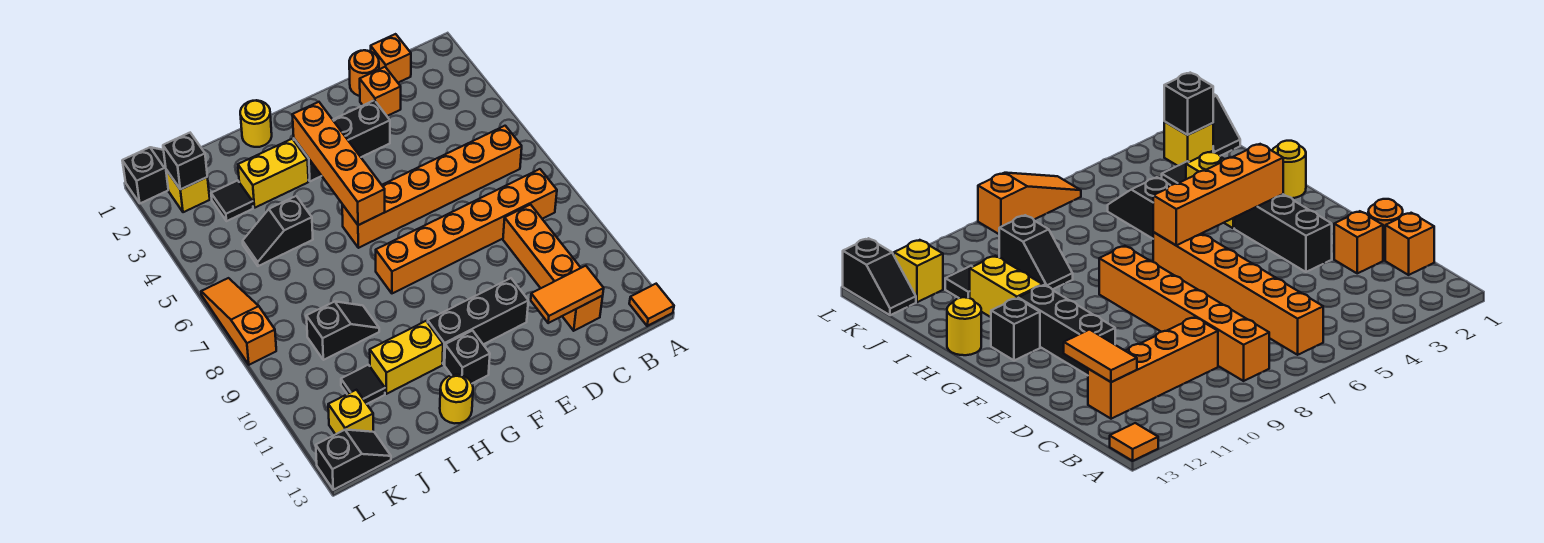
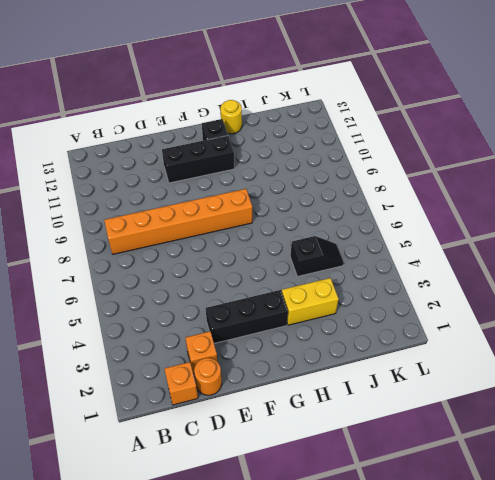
none -> orange 1x1 tile [629,284,674,326]
none -> orange 1x6 brick [342,126,522,248]
none -> orange 1x4 brick [503,205,603,331]

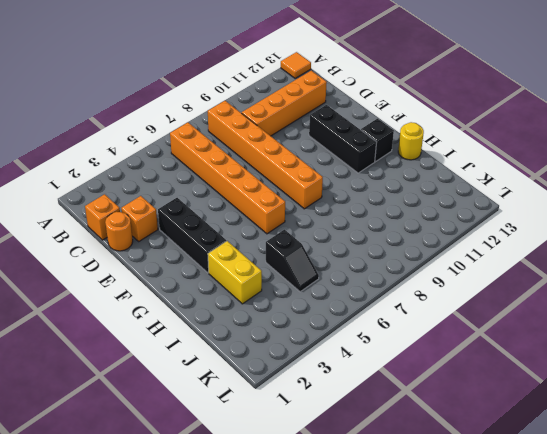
none -> yellow 1x1 round brick [240,100,272,147]
none -> yellow 1x2 brick [370,321,443,394]
none -> black 1x2 slope [306,302,379,360]

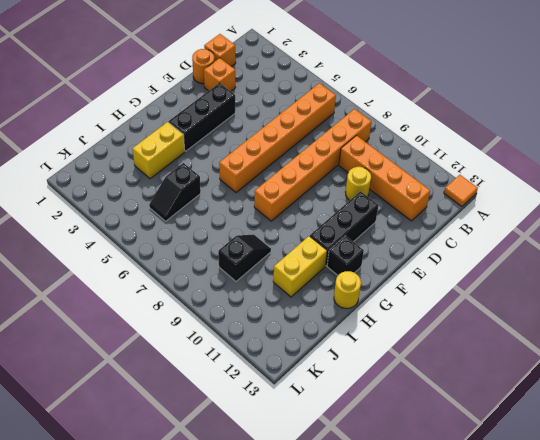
yellow 1x1 round brick [346,167,371,200] -> yellow 1x1 round brick moved to [240,100,272,147]
none -> black 1x1 tile [211,180,253,221]
none -> black 1x1 tile [341,365,385,404]
none -> black 1x2 slope [122,147,168,203]

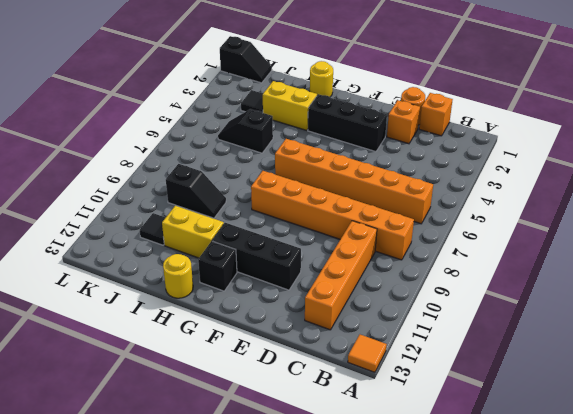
none -> yellow 1x1 brick [166,170,210,212]
none -> yellow 1x1 brick [328,390,373,434]
none -> black 1x2 slope [316,430,391,490]

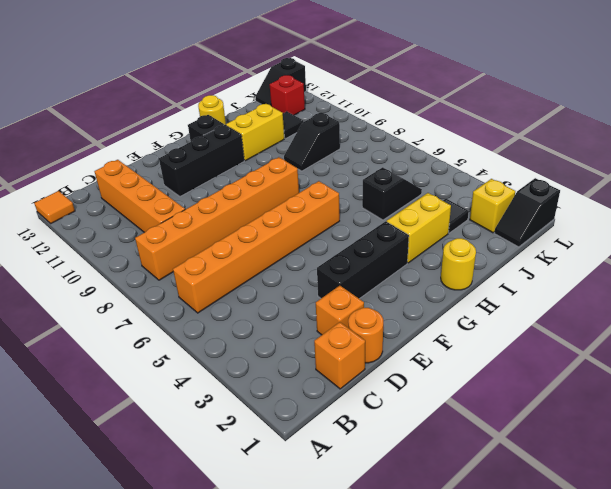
red 1x1 brick [270,75,305,115] -> yellow 1x1 brick [328,390,373,434]
none -> orange 1x3 slope [201,278,276,365]
none -> orange 1x2 tile [531,266,604,323]
none -> orange 1x4 brick [292,102,385,225]

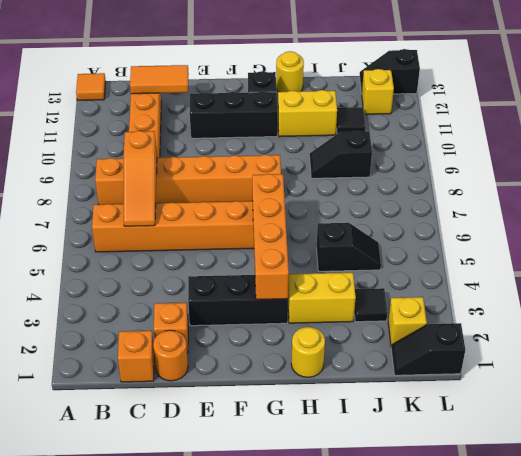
orange 1x3 slope [124,131,157,226] -> orange 1x3 slope moved to [201,278,276,365]
none -> black 1x1 brick [163,133,207,189]

